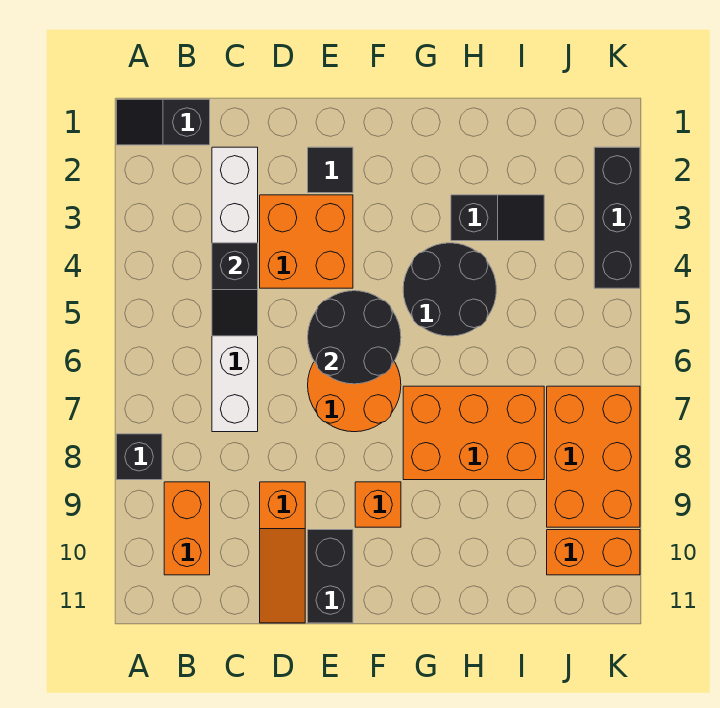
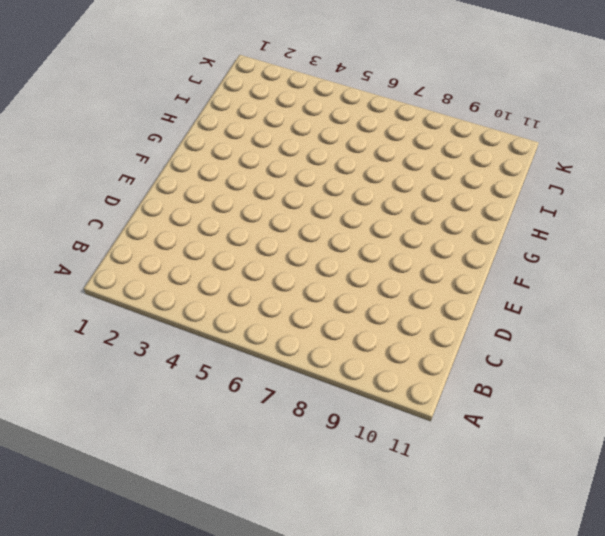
none -> black 1x2 slope [116,99,210,145]
none -> black 1x1 brick [116,434,162,480]
none -> orange 1x2 brick [164,482,210,575]

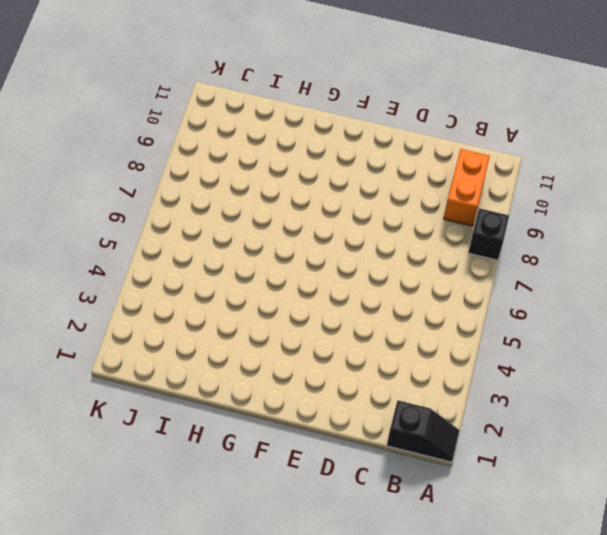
none -> white 1x6 brick [212,147,258,432]
none -> orange 2x2 brick [260,195,353,288]
none -> orange 1x3 slope [260,482,305,623]

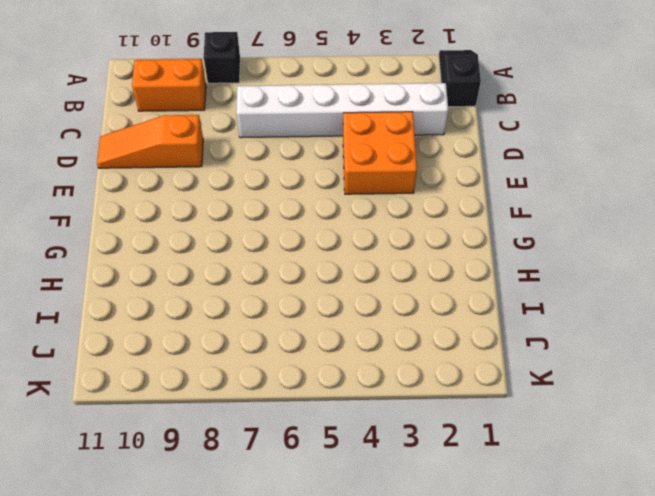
none -> black 1x1 tile [308,147,353,193]
none -> orange 2x2 round brick [308,362,401,432]
none -> black 1x2 brick [308,530,353,623]

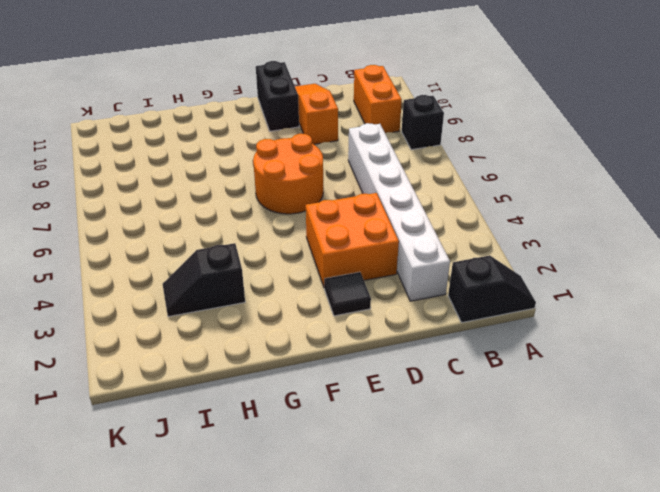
none -> orange 1x1 brick [355,482,401,527]
none -> black 2x2 round brick [403,243,496,336]
none -> orange 2x3 brick [403,386,544,480]

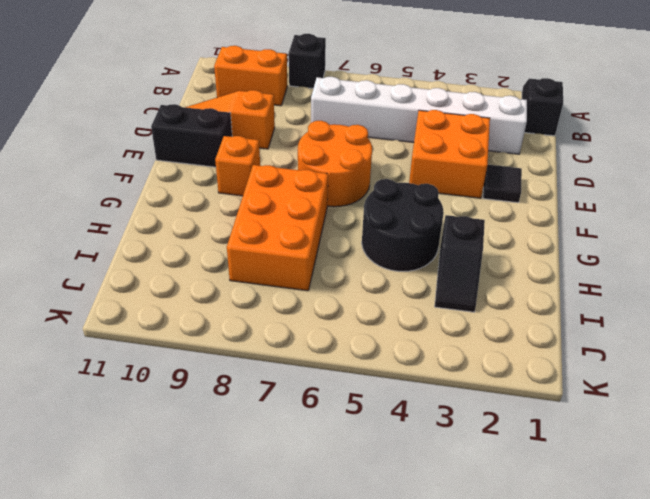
none -> orange 2x3 brick [547,386,640,527]
none -> orange 1x2 brick [547,530,640,575]
none -> black 1x3 brick [594,147,640,288]

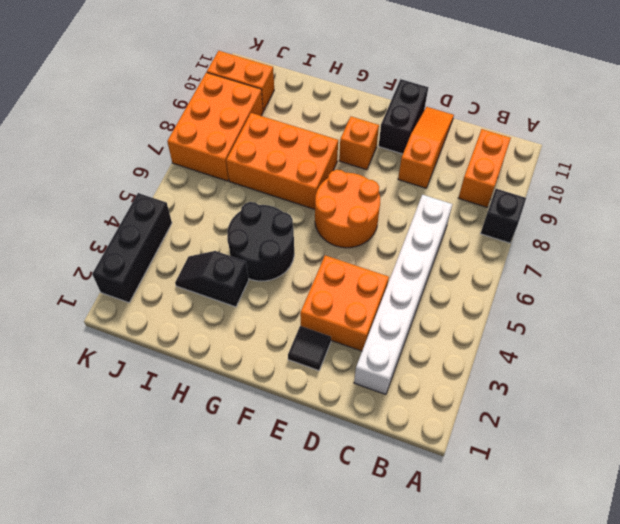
none -> black 1x2 slope [116,99,210,145]
none -> black 1x2 slope [212,243,258,336]
none -> black 2x2 round brick [308,291,401,384]

